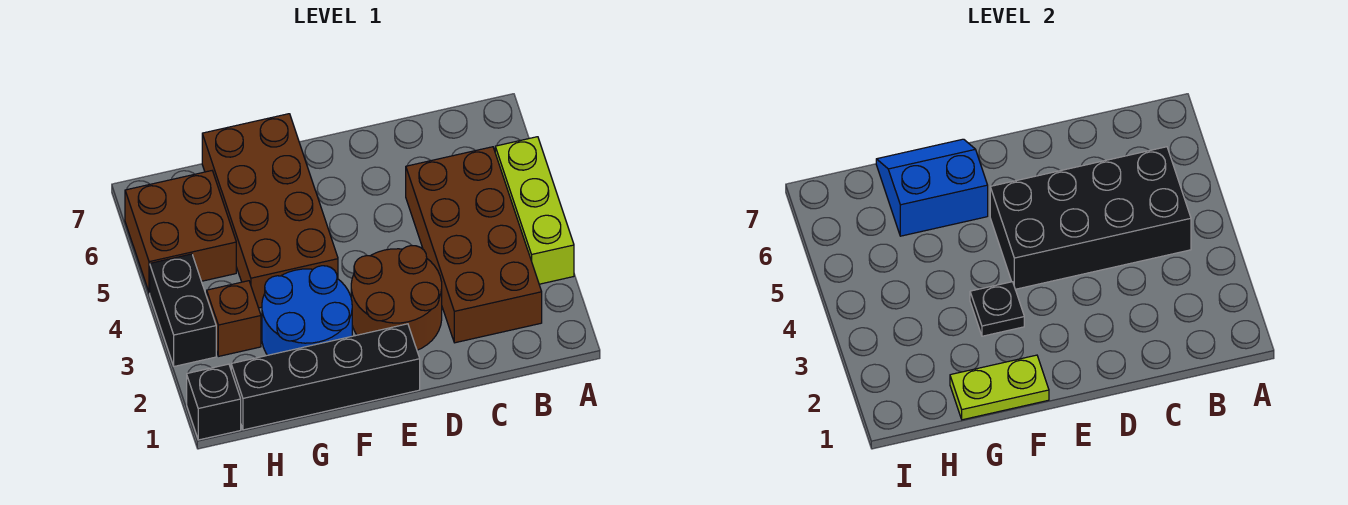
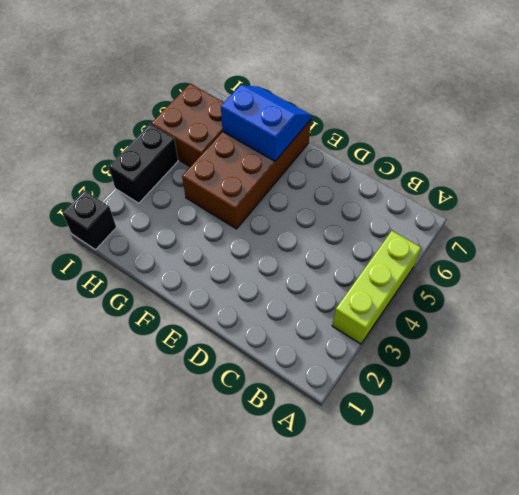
none -> brown 2x4 brick [406,147,542,343]
none -> brown 2x2 round brick [351,246,442,350]
none -> black 1x4 brick [231,324,420,430]

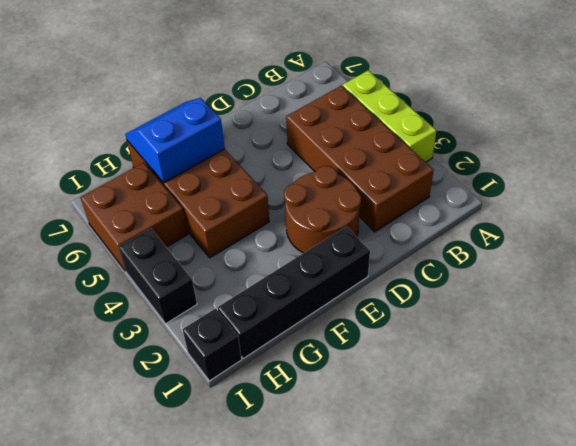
none -> blue 2x2 round brick [262,266,352,355]
none -> brown 1x1 brick [207,281,261,356]
none -> black 2x4 brick [990,147,1191,289]

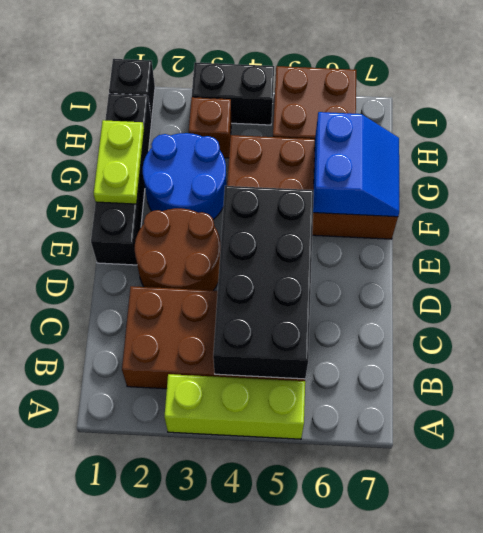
none -> black 1x1 plate [970,282,1024,336]

